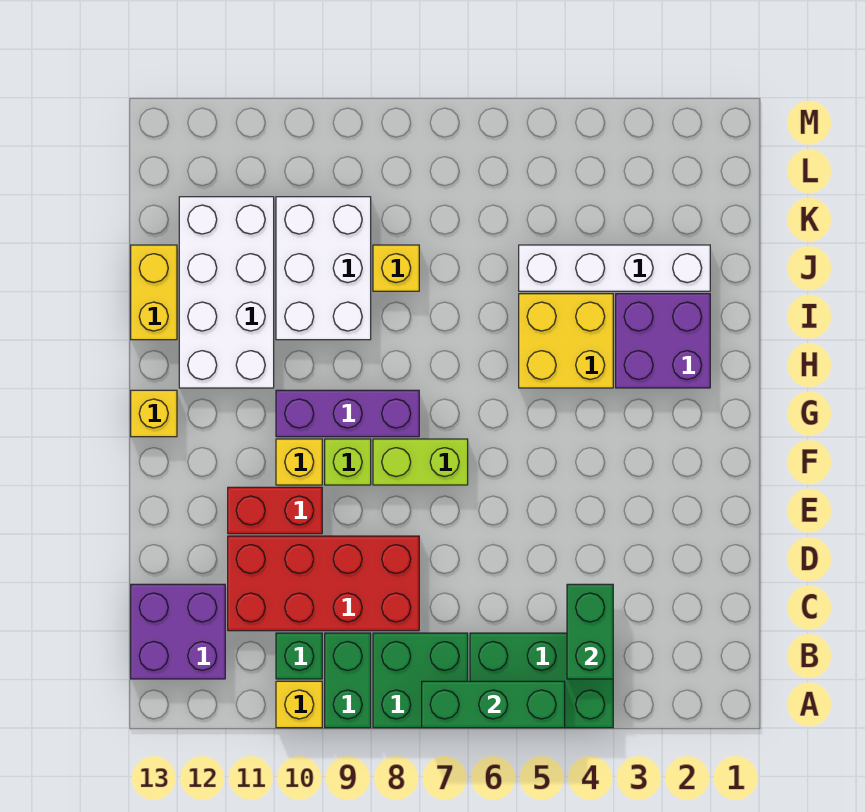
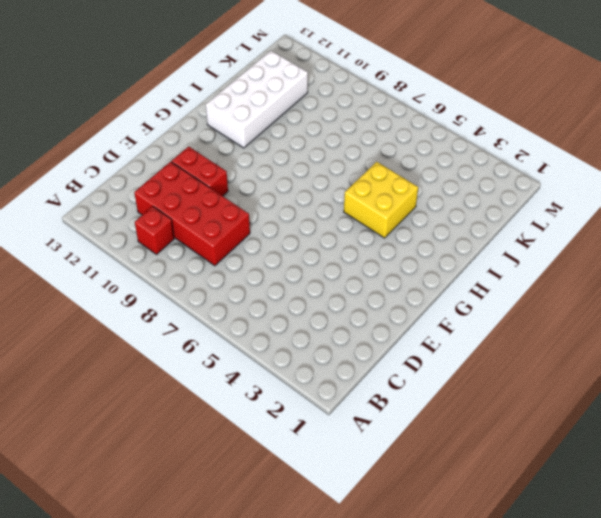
red 1x1 brick [135,206,174,254] -> green 1x1 brick [276,633,322,679]
none -> green 2x3 brick [470,633,613,728]
none -> green 2x2 brick [373,633,468,728]
none -> green 1x2 brick [325,633,371,728]

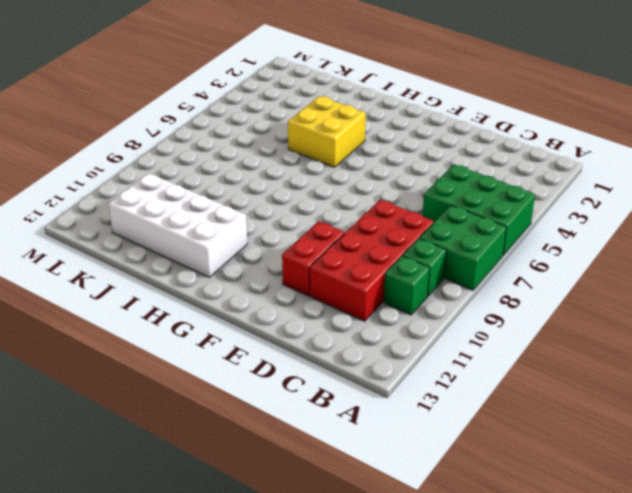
green 2x3 brick [422,164,535,255] -> green 2x3 brick turned to [470,633,613,728]
green 1x1 brick [403,238,446,296] -> green 1x2 brick [325,633,371,728]
none -> yellow 1x1 brick [276,681,322,728]
none -> purple 2x2 brick [131,584,225,679]
none -> lime 1x2 brick [373,439,468,485]

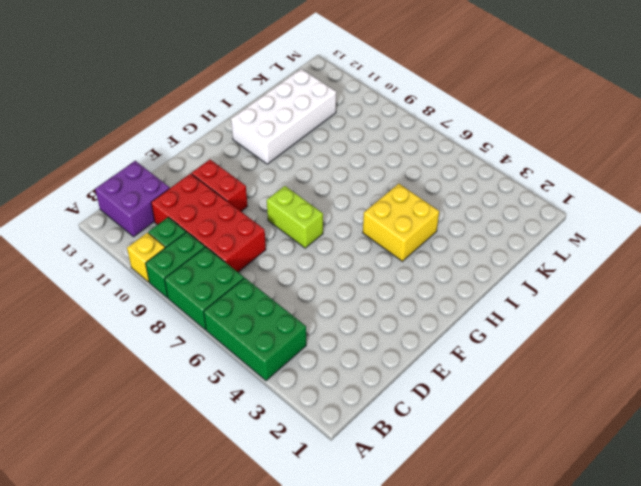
none -> lime 1x1 brick [325,439,371,485]
none -> yellow 1x1 brick [276,439,322,485]
none -> purple 1x3 brick [276,390,419,437]

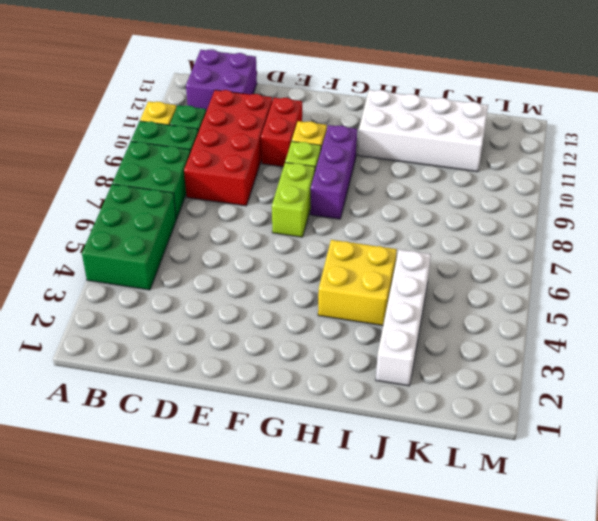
none -> yellow 1x1 brick [131,390,177,437]
none -> purple 2x2 brick [616,294,710,388]
none -> white 2x3 brick [276,197,371,340]

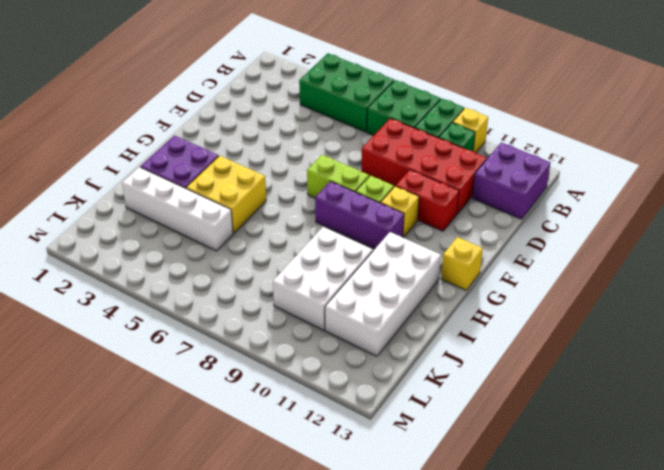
none -> yellow 1x2 brick [131,245,177,340]
none -> yellow 1x1 brick [373,245,419,291]
none -> green 1x3 brick [422,681,565,728]

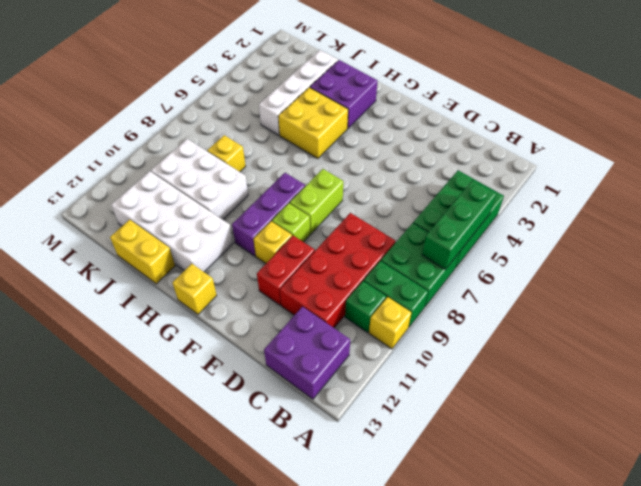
none -> green 1x2 brick [567,584,613,679]

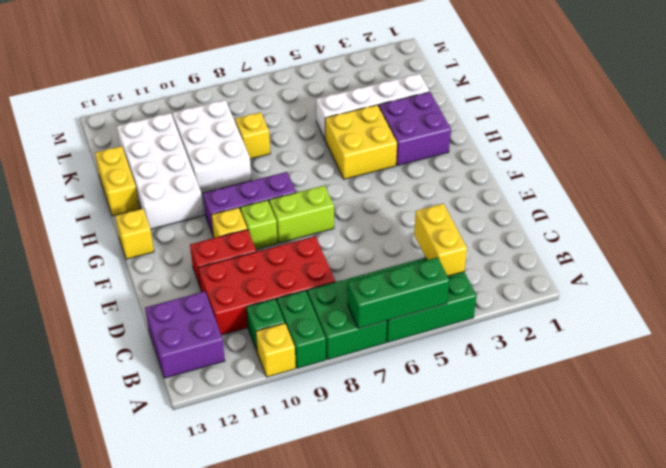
yellow 1x2 brick [414,204,467,276] -> green 1x2 brick [567,584,613,679]

